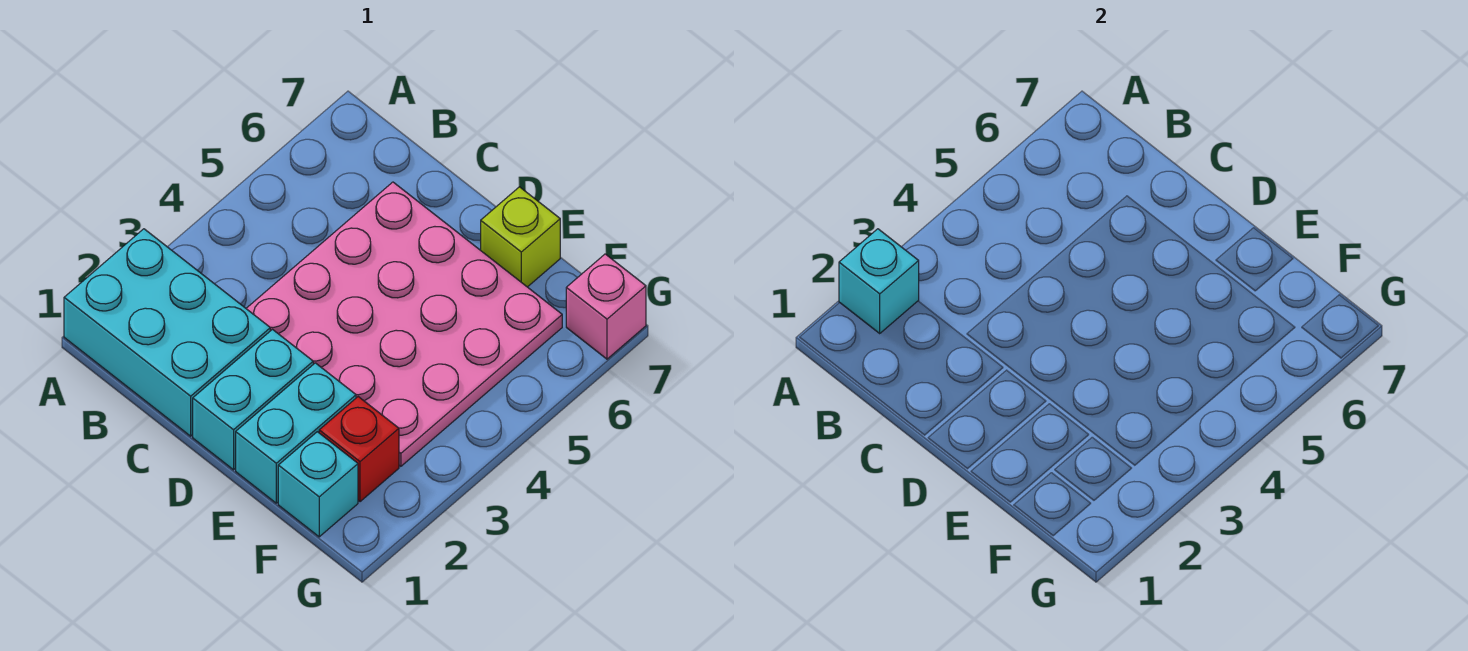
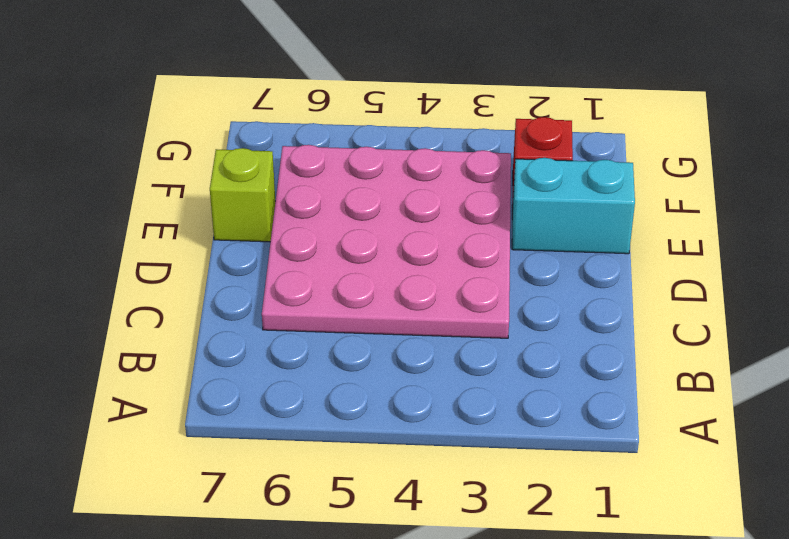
none -> cyan 2x3 brick [64,229,270,436]
none -> cyan 1x2 brick [193,329,313,470]

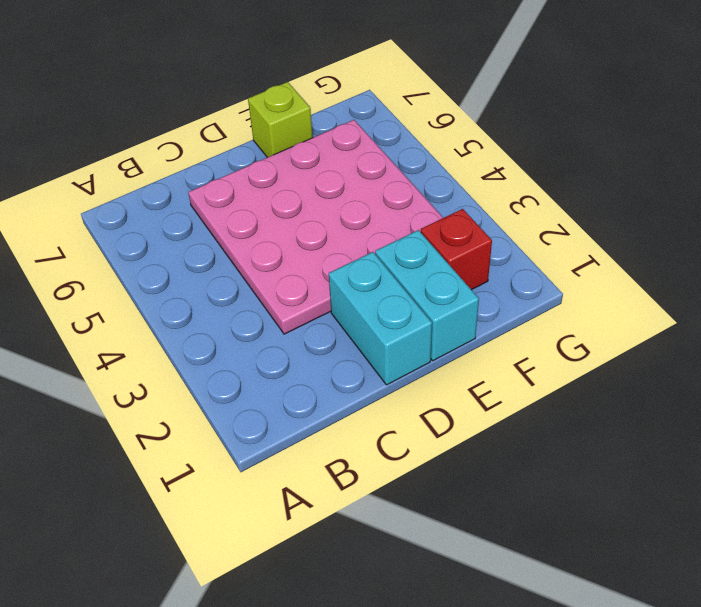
none -> cyan 2x3 brick [64,229,270,436]
none -> cyan 1x1 brick [278,432,358,537]

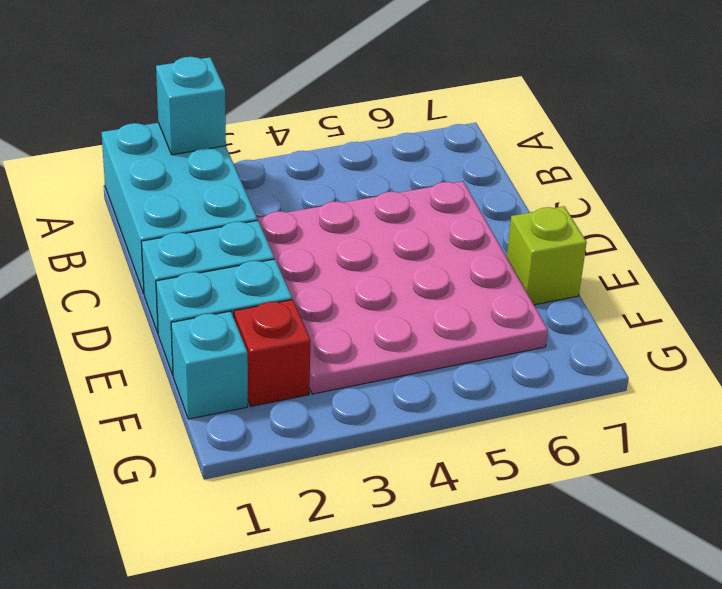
none -> pink 1x1 brick [566,254,646,359]

